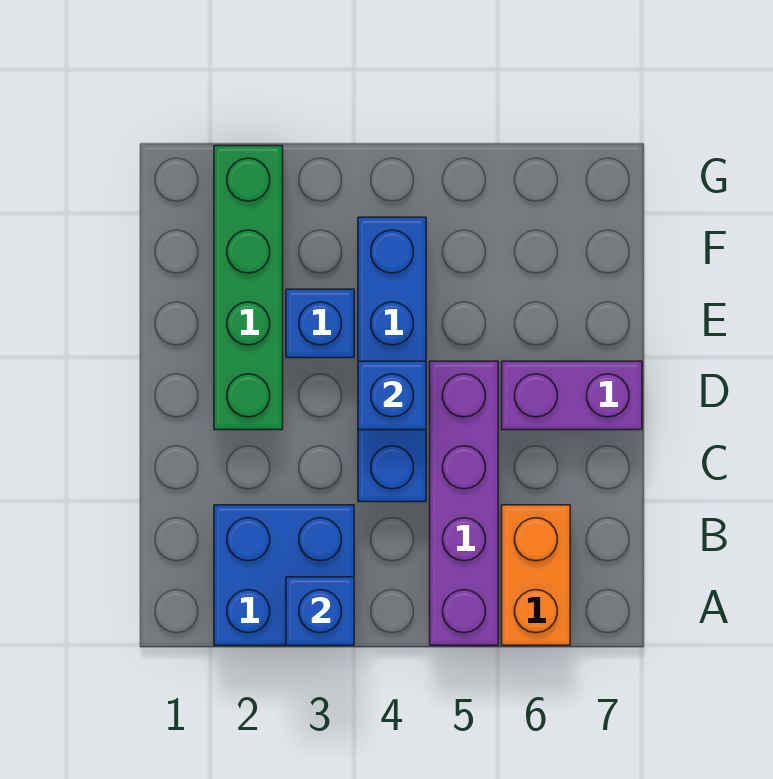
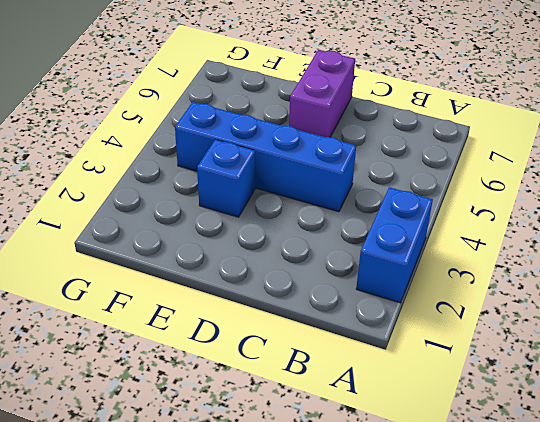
blue 1x2 brick [356,187,433,303] -> blue 2x2 brick [214,505,354,645]
none -> purple 1x4 brick [430,361,498,645]
none -> orange 1x2 brick [502,505,570,645]

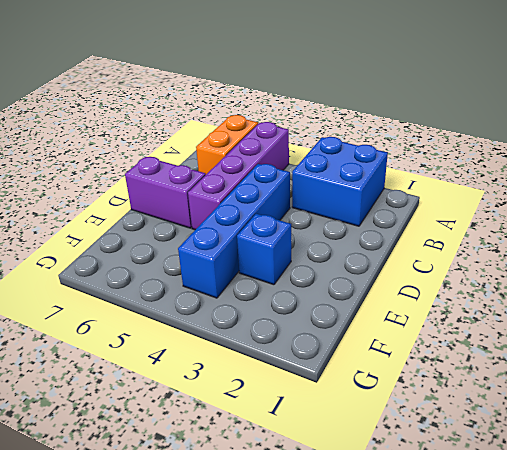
none -> green 1x4 brick [214,146,283,430]
none -> blue 1x1 brick [286,577,354,645]

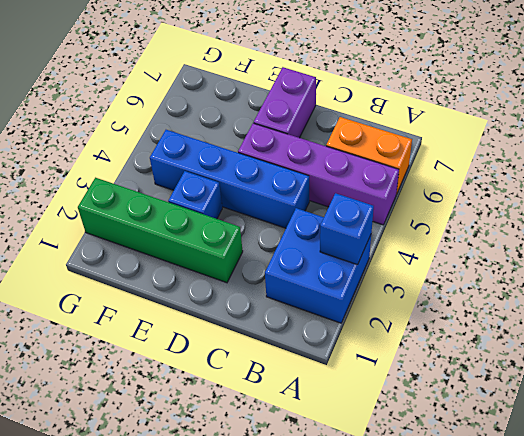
none -> blue 1x1 brick [358,361,426,430]

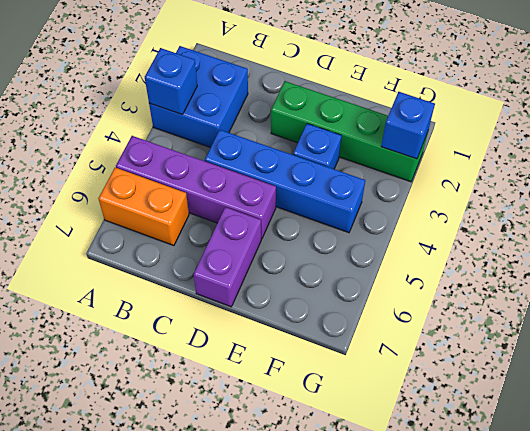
blue 1x1 brick [381,92,435,159] -> blue 1x1 brick moved to [358,361,426,430]

